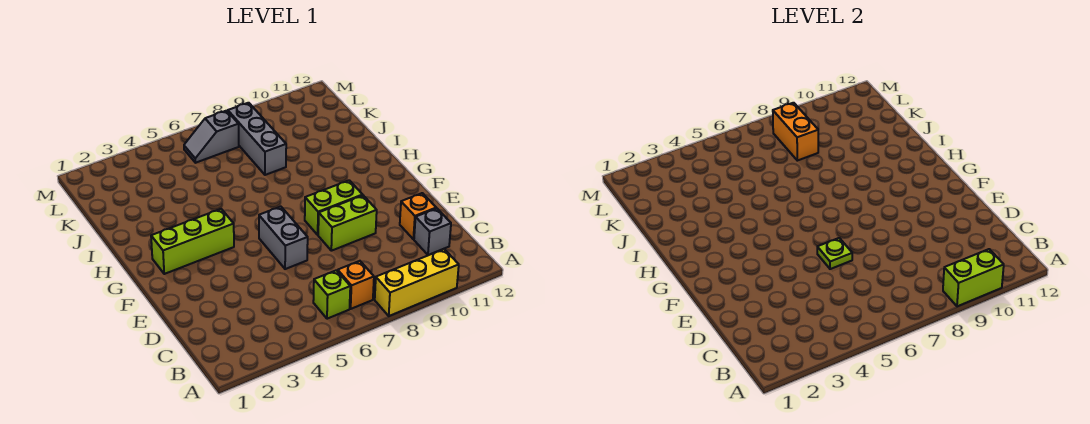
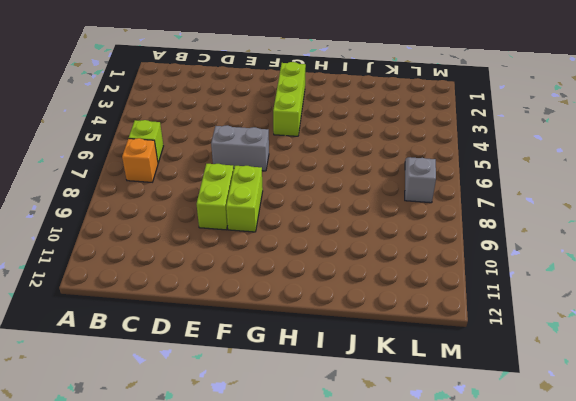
none -> yellow 1x3 brick [375,249,459,316]
none -> grey 1x1 brick [414,208,451,255]
none -> orange 1x1 brick [400,193,436,239]

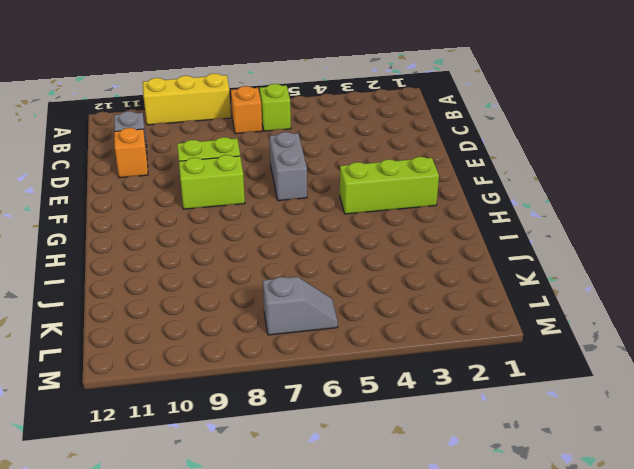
none -> grey 1x3 brick [228,103,286,175]
none -> lime 1x2 brick [943,249,1004,306]
none -> lime 1x1 plate [817,238,852,269]

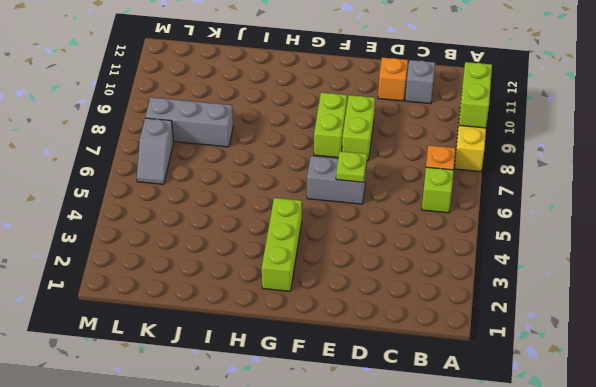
none -> orange 1x2 brick [773,103,818,161]

